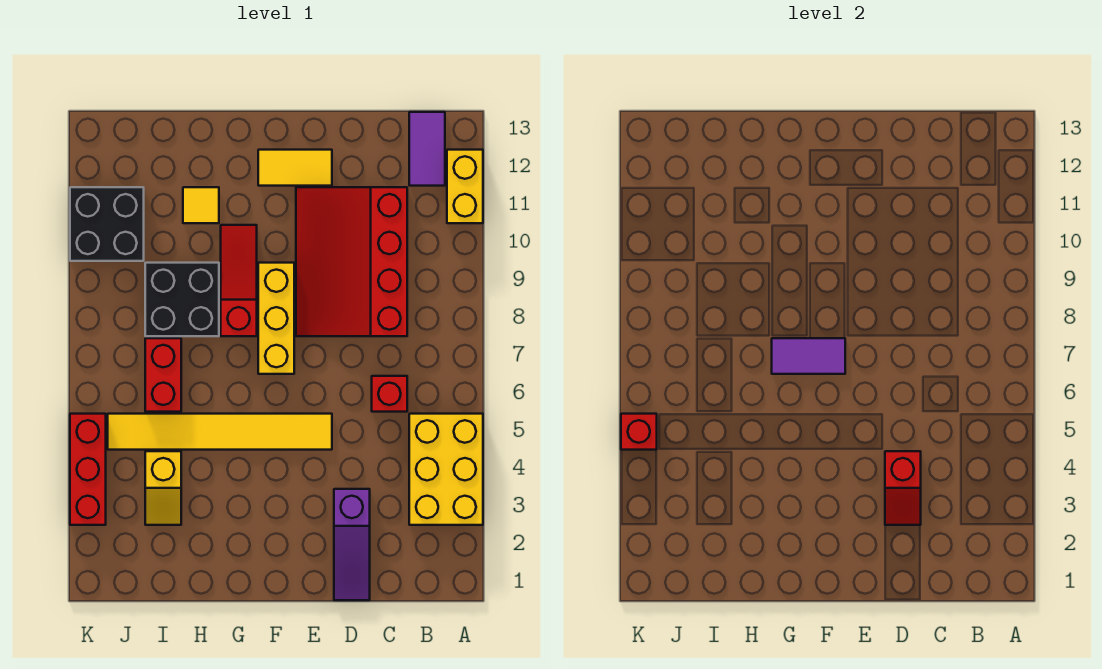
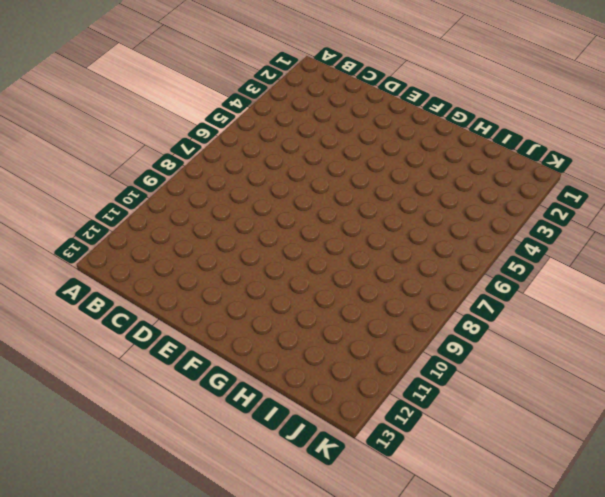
none -> yellow 2x3 brick [409,414,483,525]
none -> yellow 1x2 brick [447,150,483,223]
none -> purple 1x2 tile [409,112,445,186]

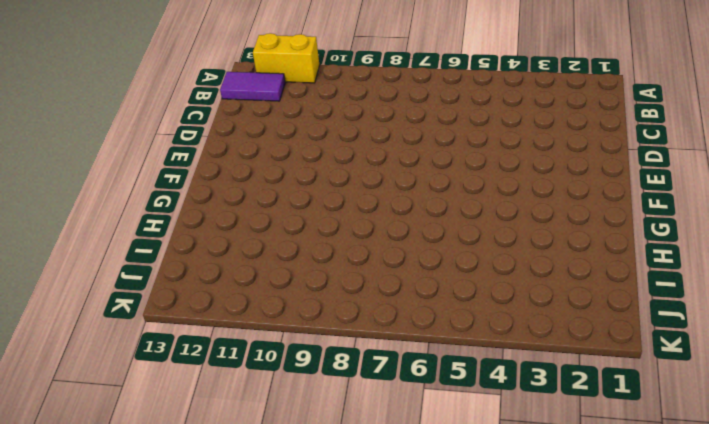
none -> yellow 2x3 brick [409,414,483,525]
none -> red 1x1 brick [372,376,407,412]
none -> red 3x4 slope [296,187,407,336]

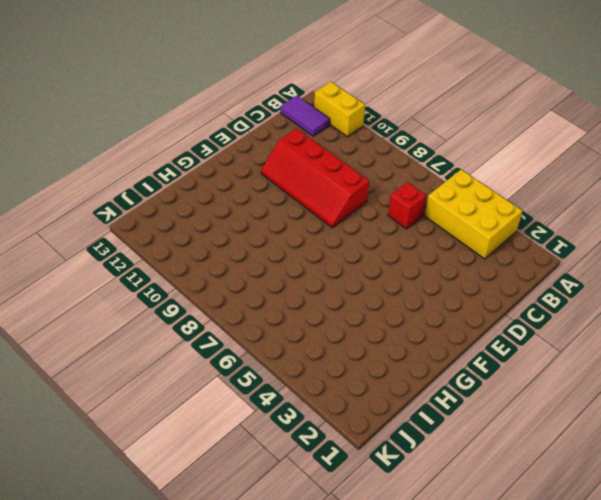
red 2x4 slope [261,128,369,228] -> red 3x4 slope [296,187,407,336]
none -> purple 1x3 slope [334,489,370,600]
none -> yellow 1x6 tile [108,414,332,450]
none -> yellow 1x2 tile [258,150,332,186]

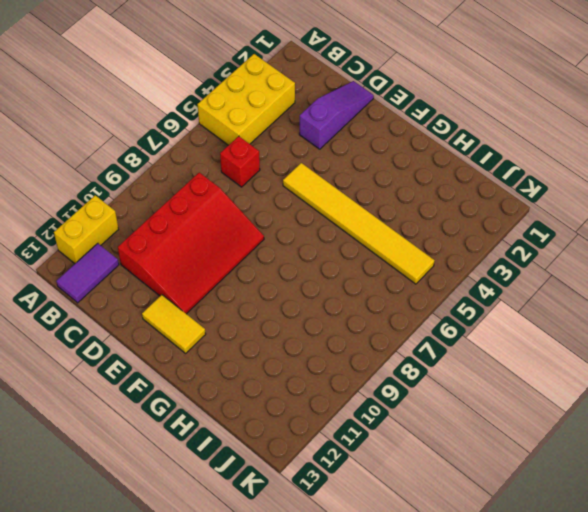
none -> yellow 1x3 brick [258,263,294,374]
none -> red 1x3 slope [221,225,257,336]
none -> black 2x2 brick [145,263,219,336]

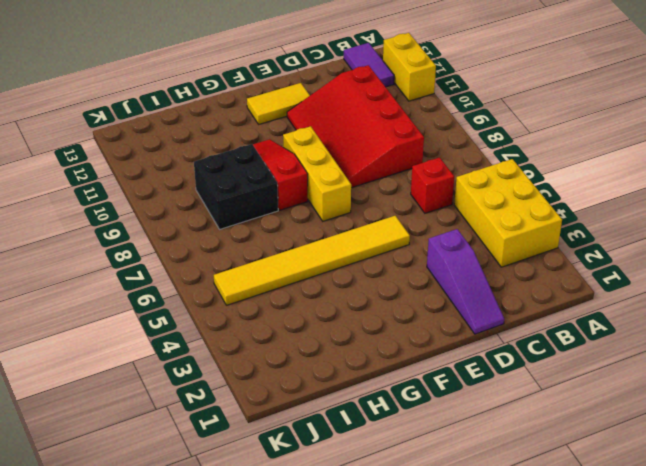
none -> yellow 1x1 tile [183,187,219,223]
none -> yellow 1x2 slope [145,451,181,525]
none -> red 1x2 brick [145,338,181,412]

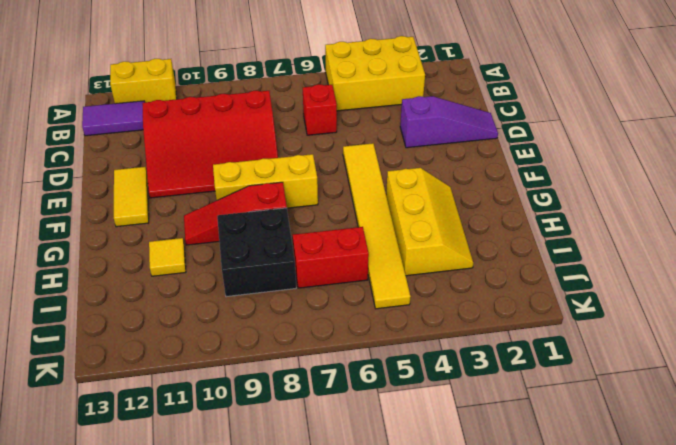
yellow 2x3 slope [386,168,474,276] -> yellow 1x2 slope [145,451,181,525]
none -> black 2x2 brick [70,187,144,261]
none -> red 1x3 brick [70,414,106,525]
none -> red 1x2 slope [885,451,921,525]

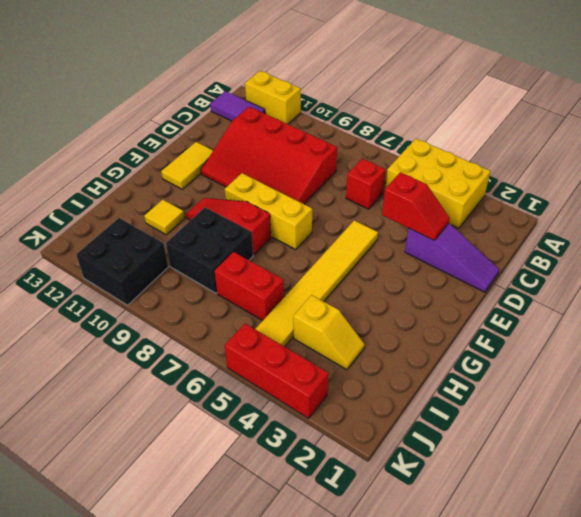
none -> purple 1x2 tile [772,338,845,374]
none -> red 1x1 brick [621,414,657,450]

